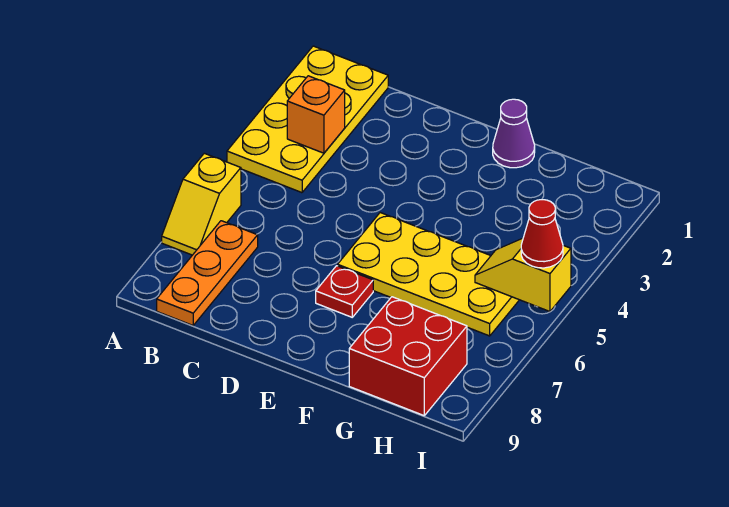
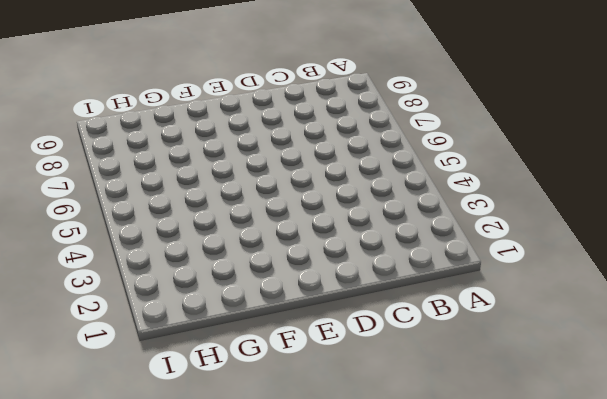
none -> yellow 2x4 plate [227,46,388,193]
none -> yellow 1x2 slope [162,153,241,255]

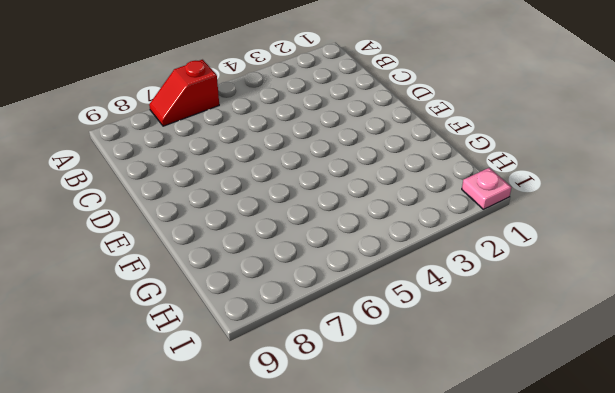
red 1x2 slope [149,60,219,126] -> yellow 1x2 slope [162,153,241,255]
pink 1x1 plate [462,168,512,209] -> none
none -> yellow 2x4 plate [227,46,388,193]
none -> orange 1x3 plate [157,221,258,325]

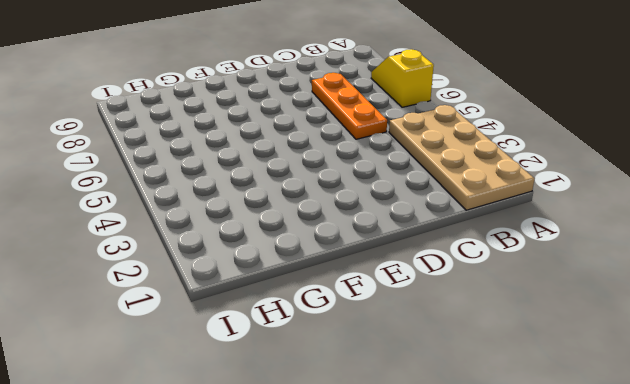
tan 2x4 plate [389,105,534,210] -> yellow 2x4 plate [227,46,388,193]
orange 1x3 plate [312,73,387,139] -> orange 1x3 plate moved to [157,221,258,325]
none -> yellow 2x4 plate [338,213,519,336]
none -> red 1x1 plate [316,266,373,317]

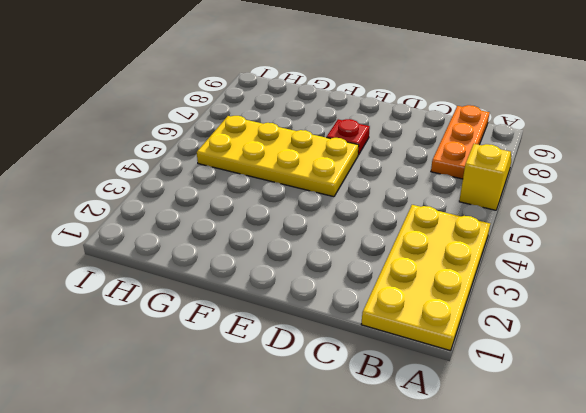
none -> purple 1x1 cone [493,99,535,168]
none -> red 2x2 brick [349,297,467,415]

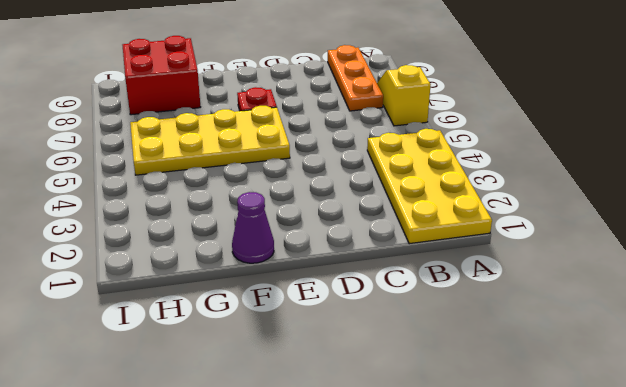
none -> orange 1x1 brick [287,76,345,153]
none -> yellow 1x2 slope [475,238,571,312]

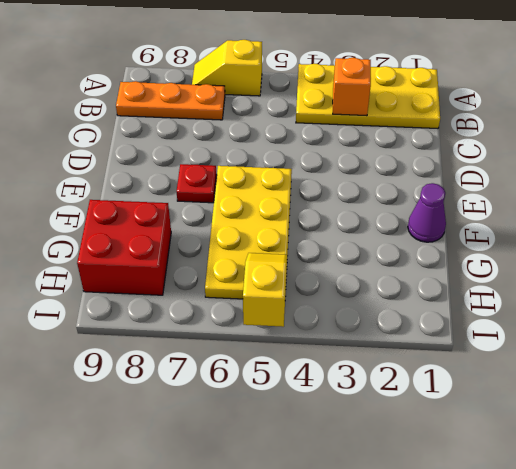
none -> red 1x1 cone [521,200,563,268]

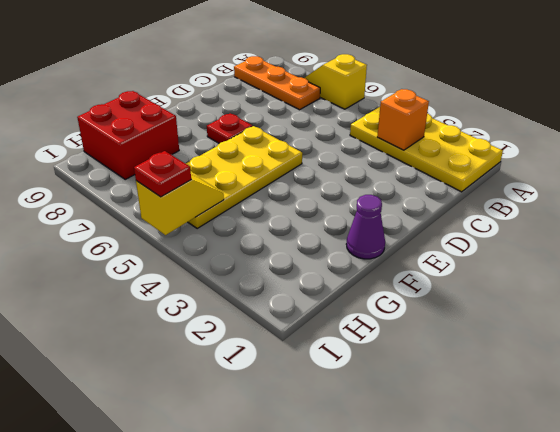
red 1x1 plate [134,151,191,197] -> red 1x1 cone [521,200,563,268]

